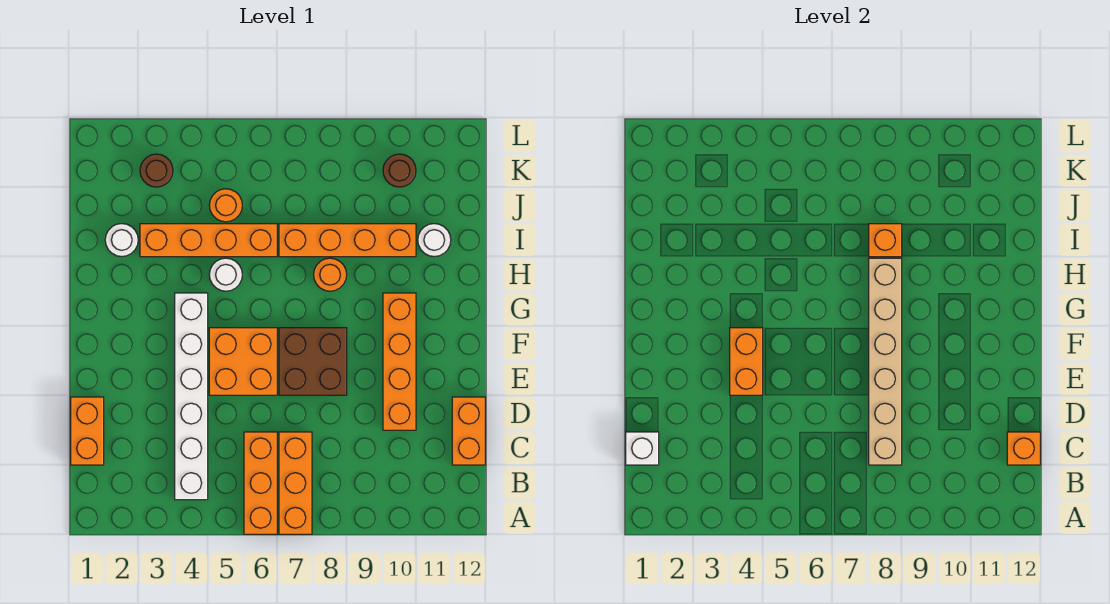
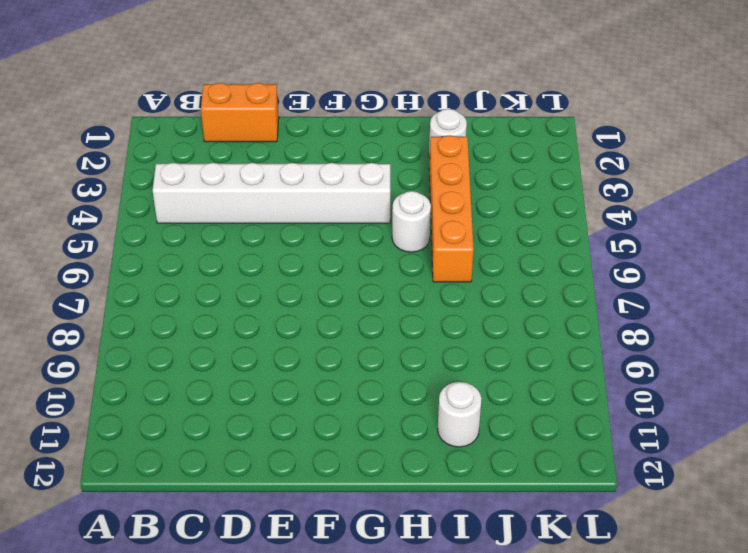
none -> orange 1x3 brick [244,432,277,534]
none -> orange 1x3 brick [279,432,312,534]
none -> orange 1x2 brick [452,397,485,465]

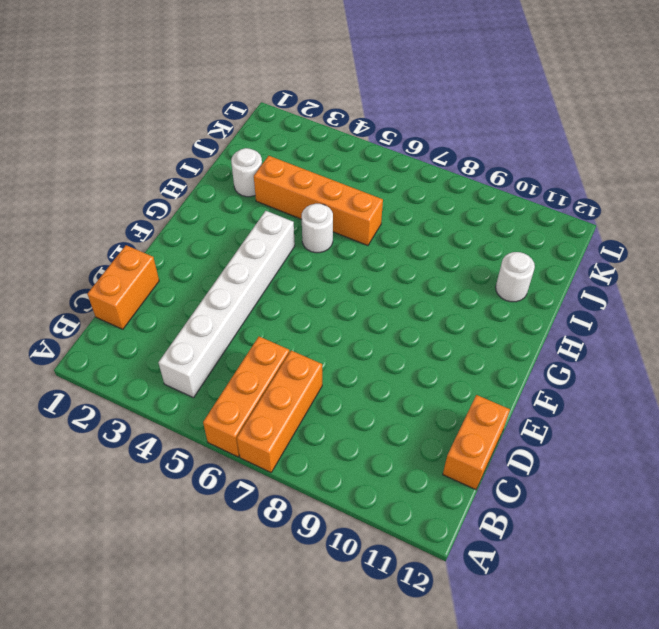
none -> orange 1x4 brick [383,293,416,430]
none -> orange 2x2 brick [209,328,277,395]
none -> brown 2x2 brick [279,328,347,395]

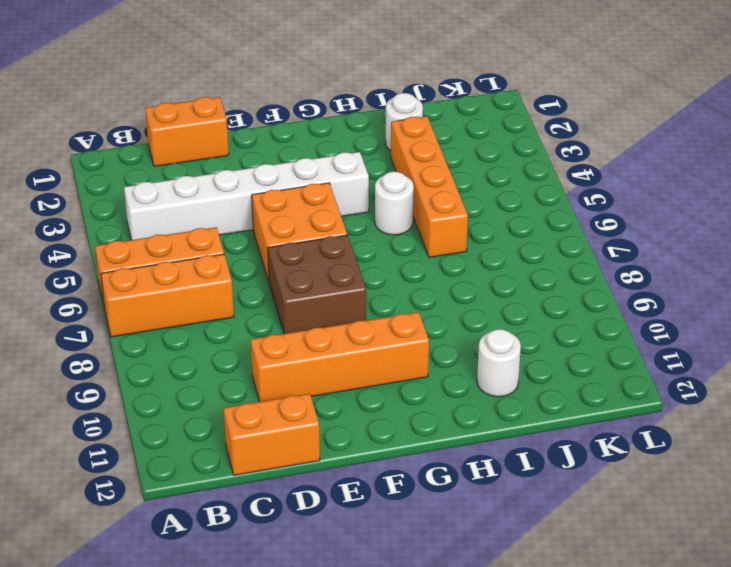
none -> orange 1x1 round brick [314,258,347,291]
none -> orange 1x4 brick [279,224,416,257]
none -> orange 1x1 round brick [209,189,242,222]

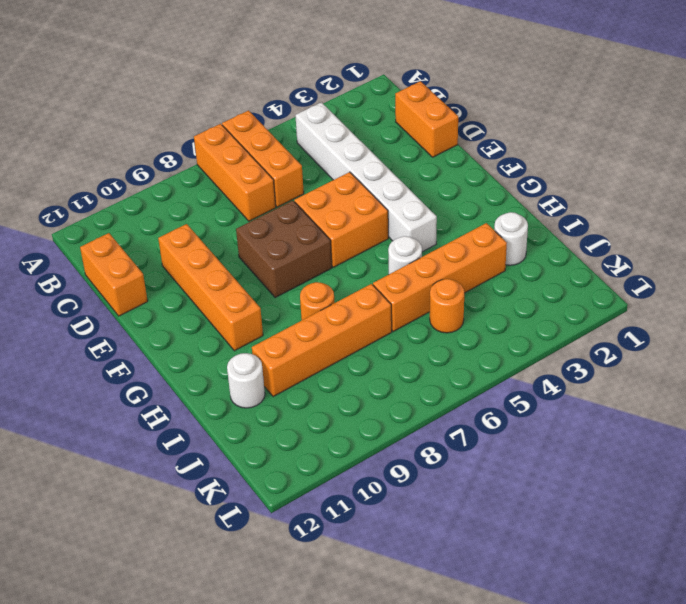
none -> brown 1x1 round brick [140,154,173,187]
none -> brown 1x1 round brick [383,154,416,187]
none -> white 1x1 brick [626,432,659,465]

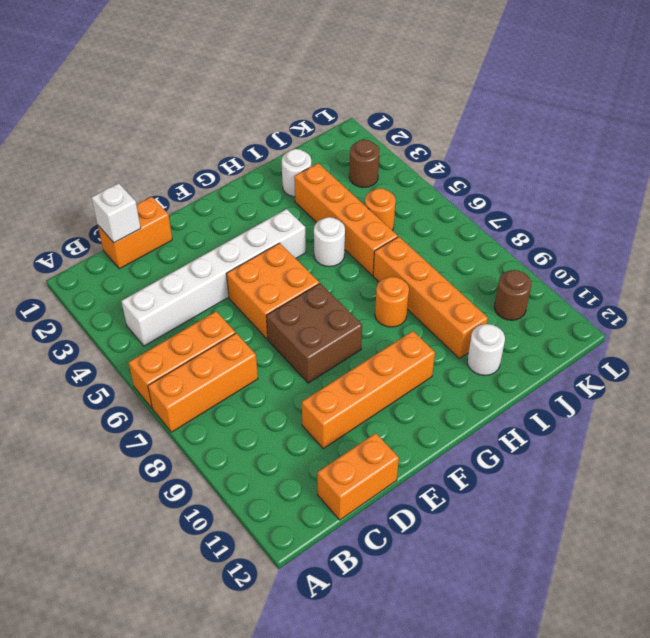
none -> tan 1x6 brick [869,258,902,465]
none -> orange 1x1 brick [1007,432,1040,465]
none -> orange 1x2 brick [730,328,763,395]

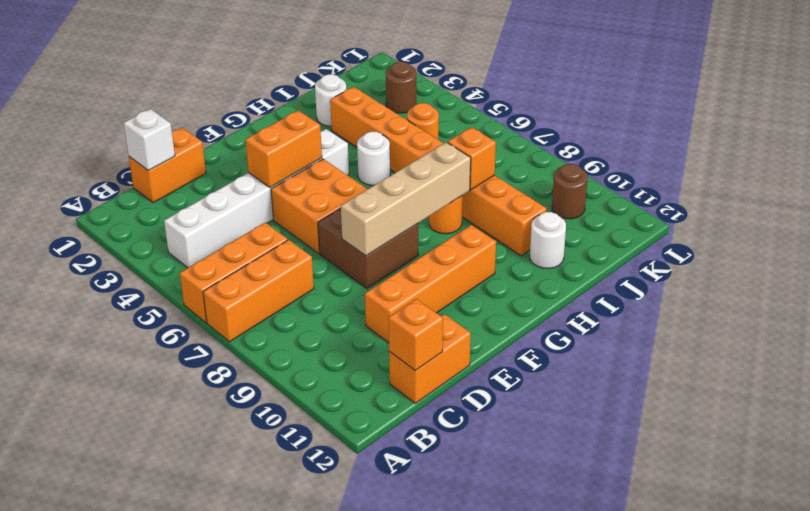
tan 1x4 brick [341,142,471,256] -> tan 1x6 brick [869,258,902,465]

